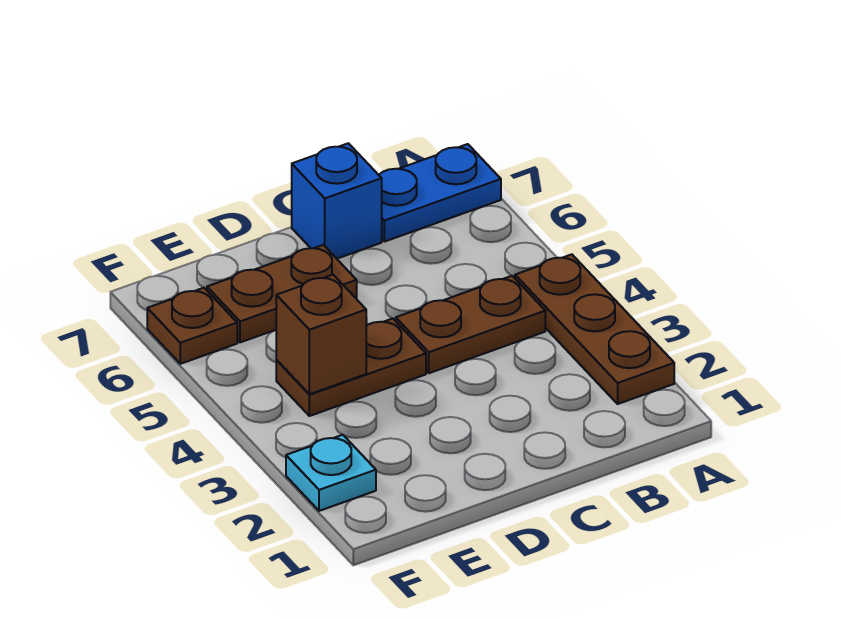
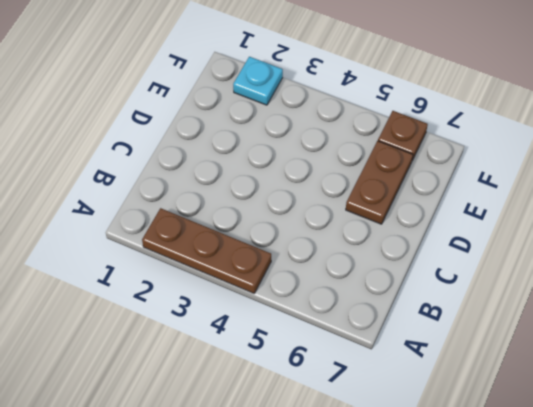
none -> blue 1x2 plate [379,144,501,242]
none -> brown 1x2 plate [396,276,545,373]

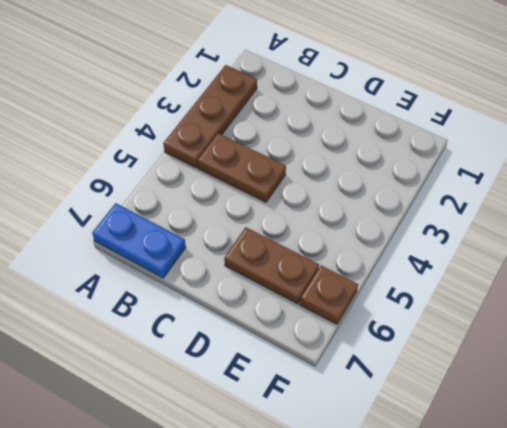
none -> blue 1x1 brick [292,143,382,259]
none -> brown 1x2 plate [276,319,426,416]

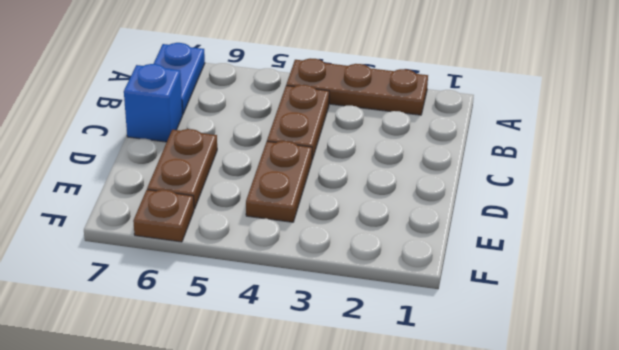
none -> cyan 1x1 plate [286,435,376,511]
none -> brown 1x1 brick [276,275,366,394]

